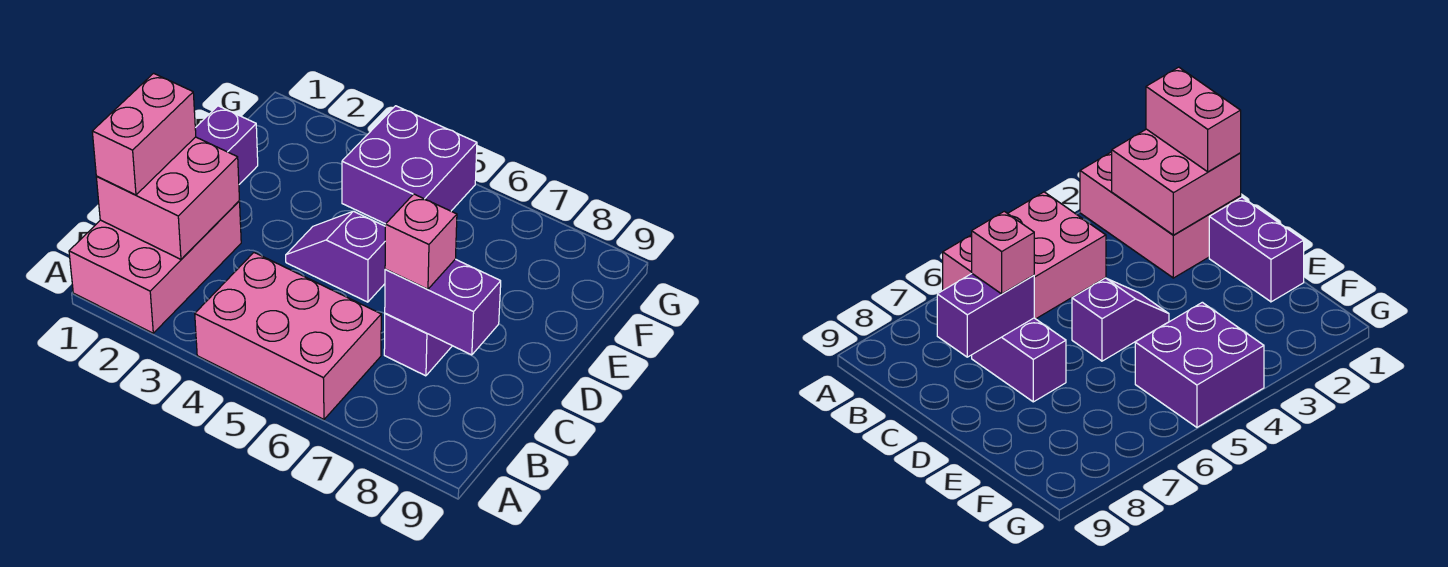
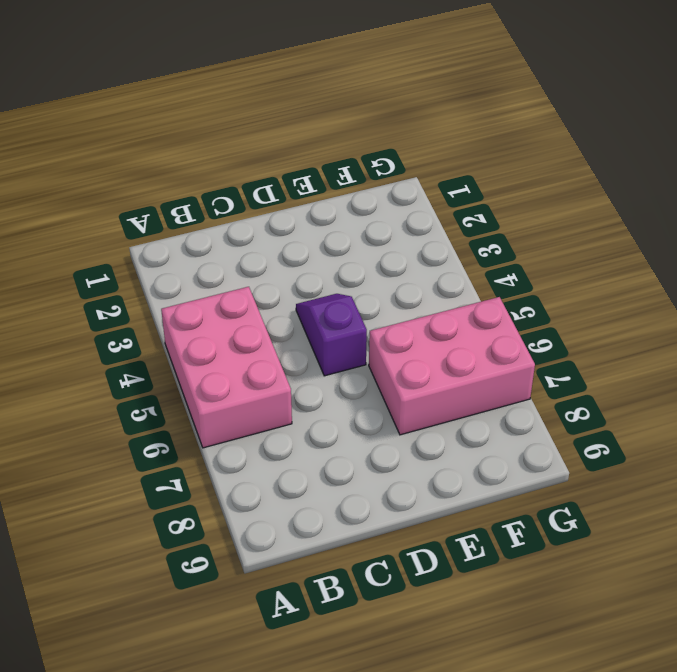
pink 2x3 brick [369,297,535,435] -> pink 2x3 brick moved to [69,201,241,333]
none -> purple 1x2 brick [384,314,452,376]
none -> purple 1x2 brick [195,106,258,184]

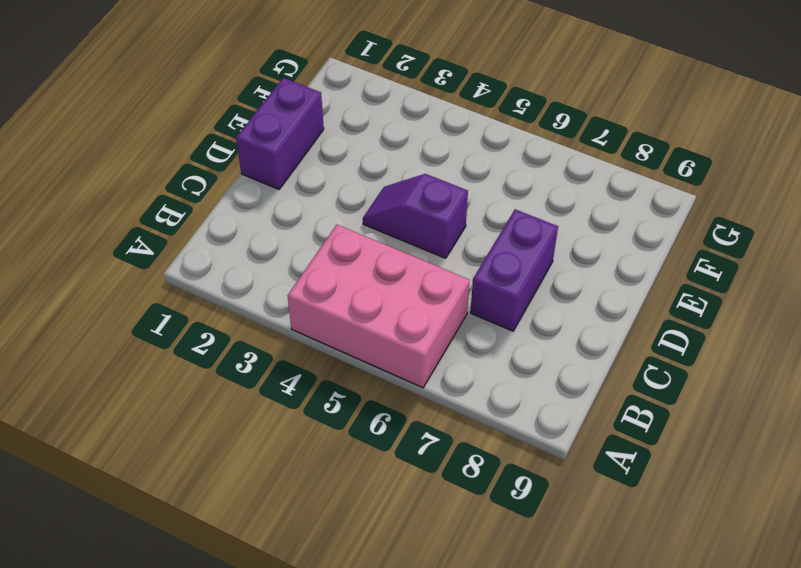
none -> pink 2x3 brick [69,201,241,333]
none -> purple 2x2 brick [342,106,477,224]

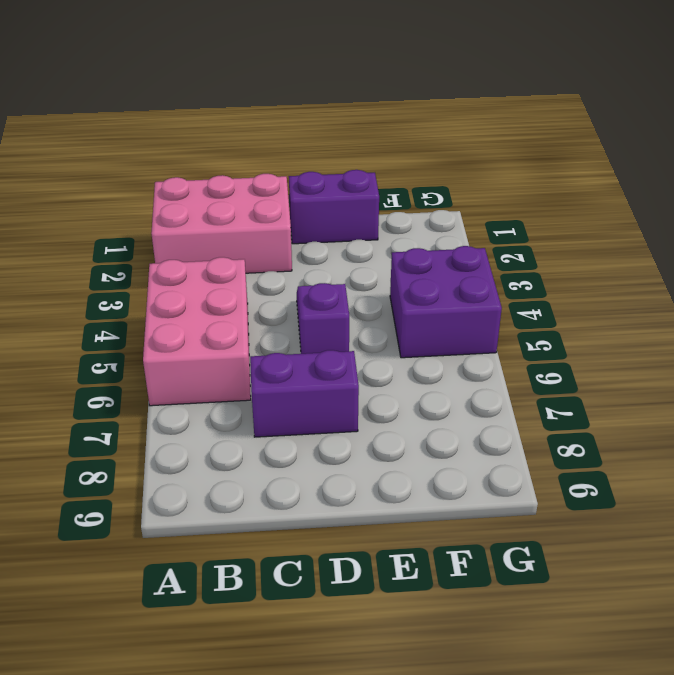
none -> pink 2x2 brick [96,137,239,259]
none -> purple 1x2 brick [385,259,501,355]

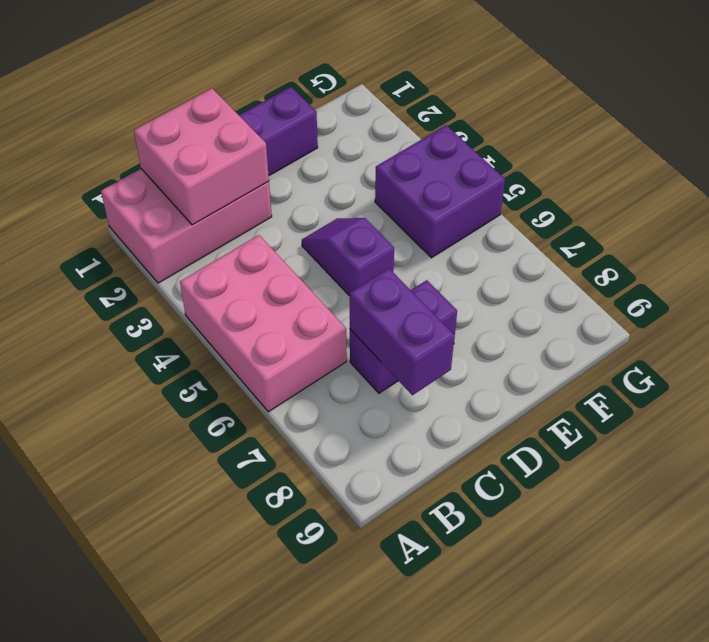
none -> pink 1x2 brick [92,73,196,195]
none -> pink 1x1 brick [385,194,457,289]

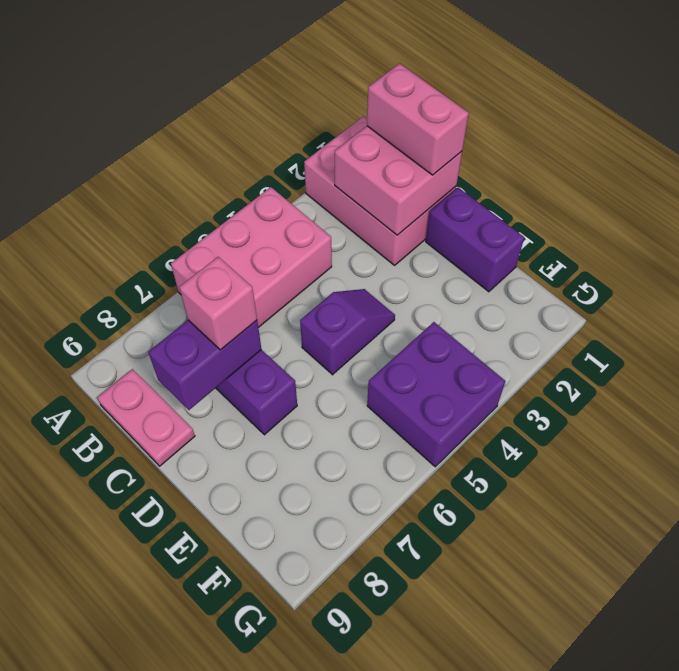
pink 1x2 plate [97,369,195,466] -> none

